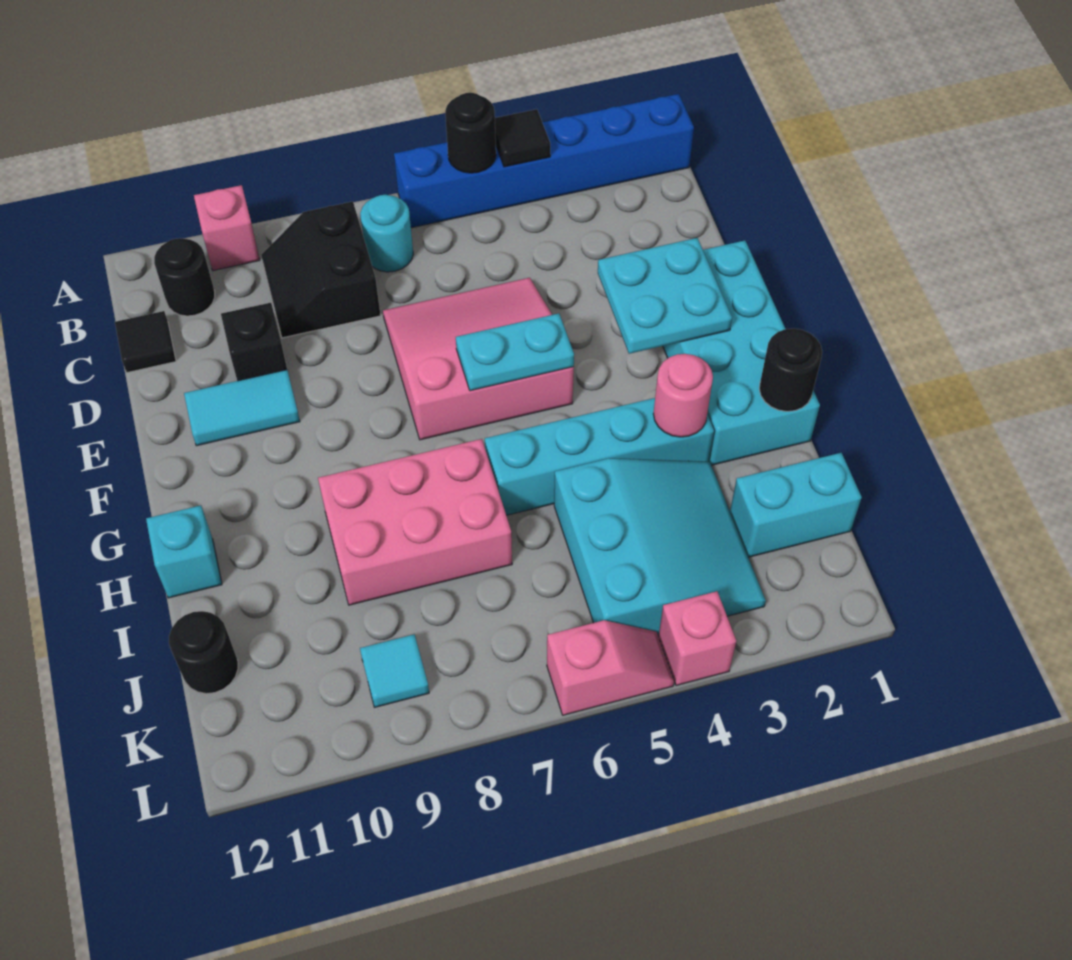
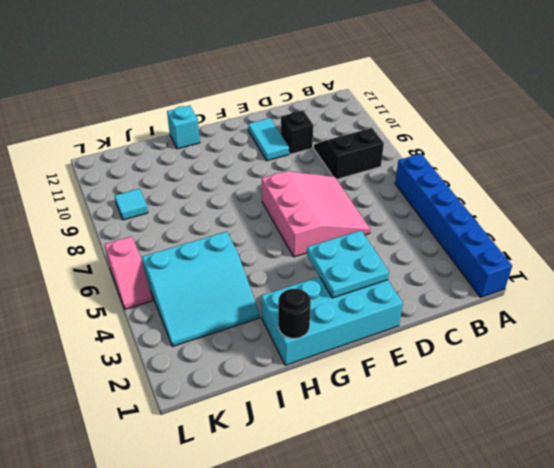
none -> pink 1x1 brick [194,185,260,271]
none -> cyan 1x1 round brick [360,195,413,272]
none -> black 1x1 round brick [154,238,215,316]

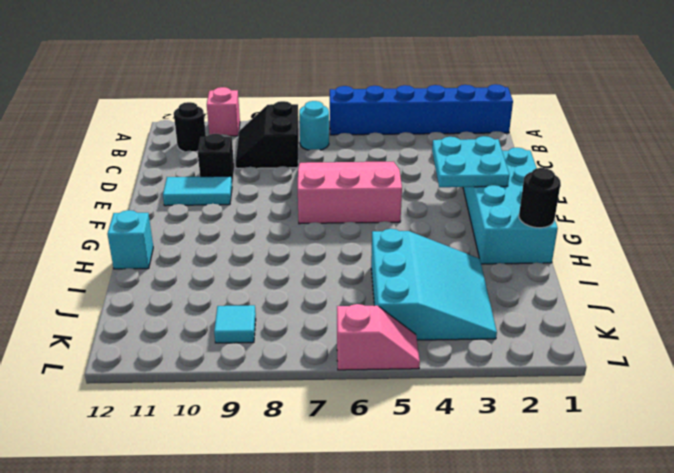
none -> black 1x1 tile [115,311,176,373]
none -> cyan 1x4 brick [485,398,714,515]
none -> pink 2x3 brick [318,439,512,605]

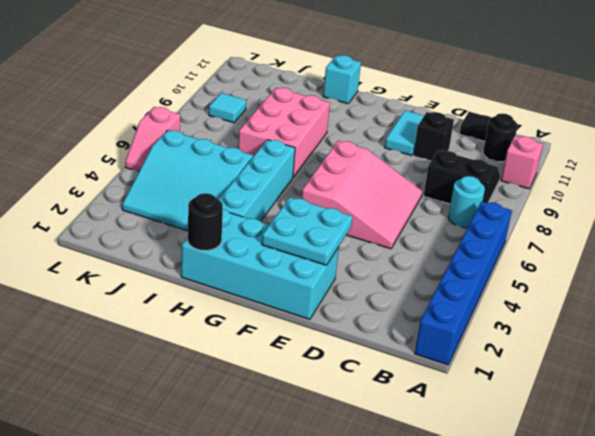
none -> cyan 1x2 brick [730,453,862,557]
none -> black 1x1 round brick [169,611,238,694]
none -> pink 1x1 brick [659,591,736,685]

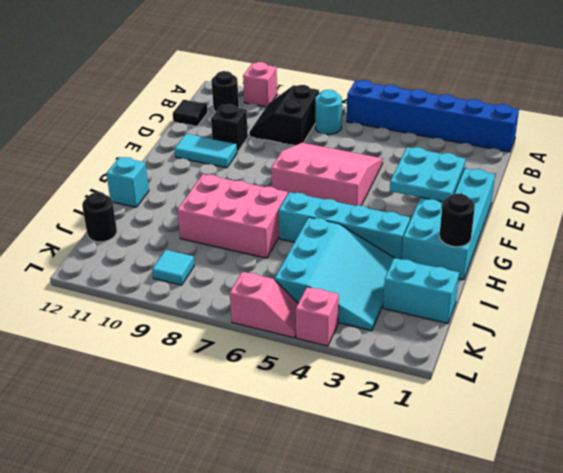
none -> black 1x1 tile [495,109,550,167]
none -> black 1x1 round brick [445,93,496,173]
none -> cyan 1x2 plate [456,313,574,391]

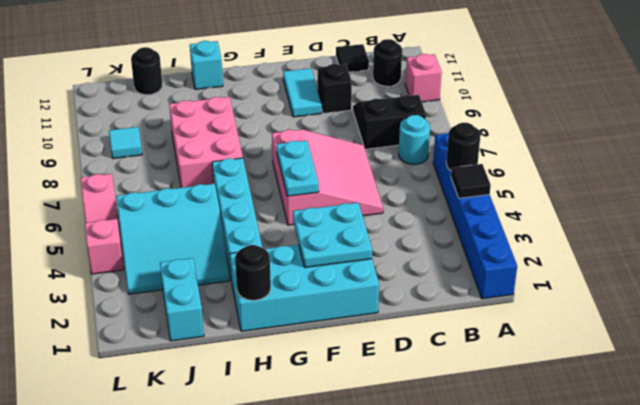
none -> pink 1x1 round brick [653,354,713,437]

